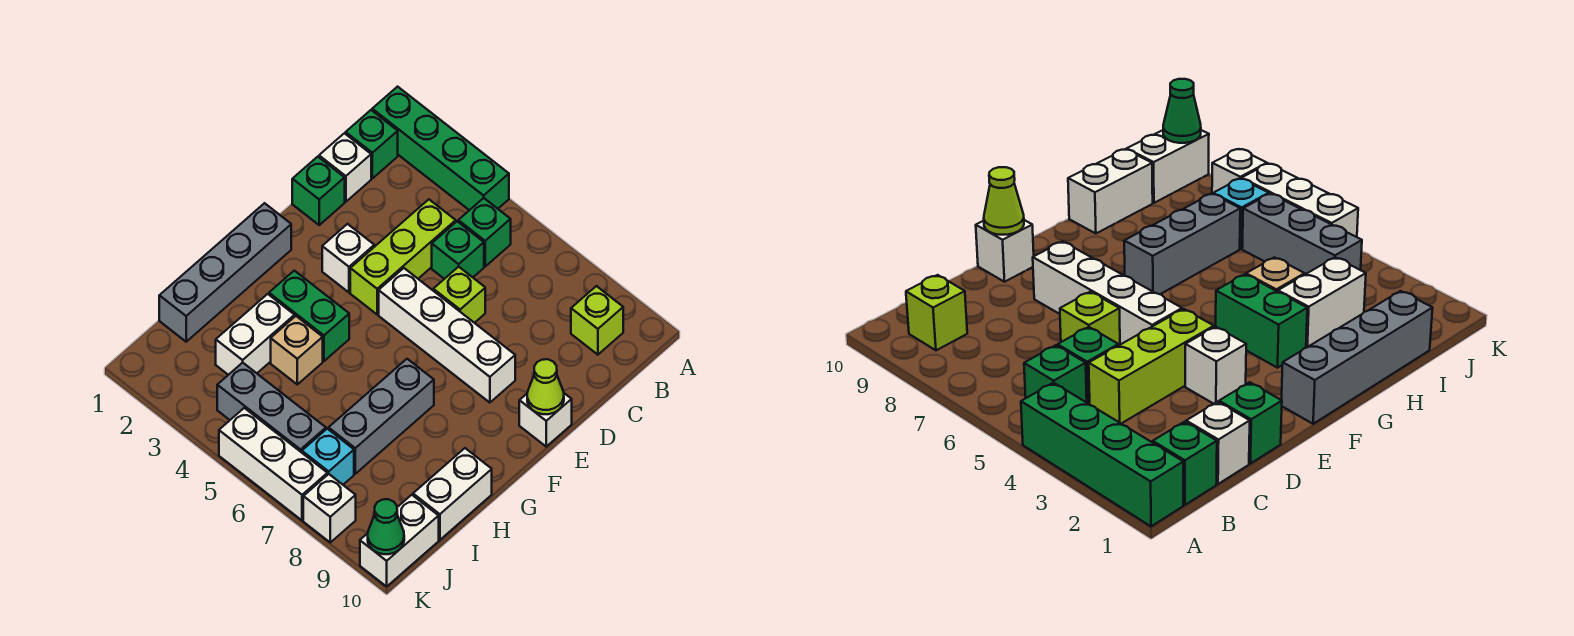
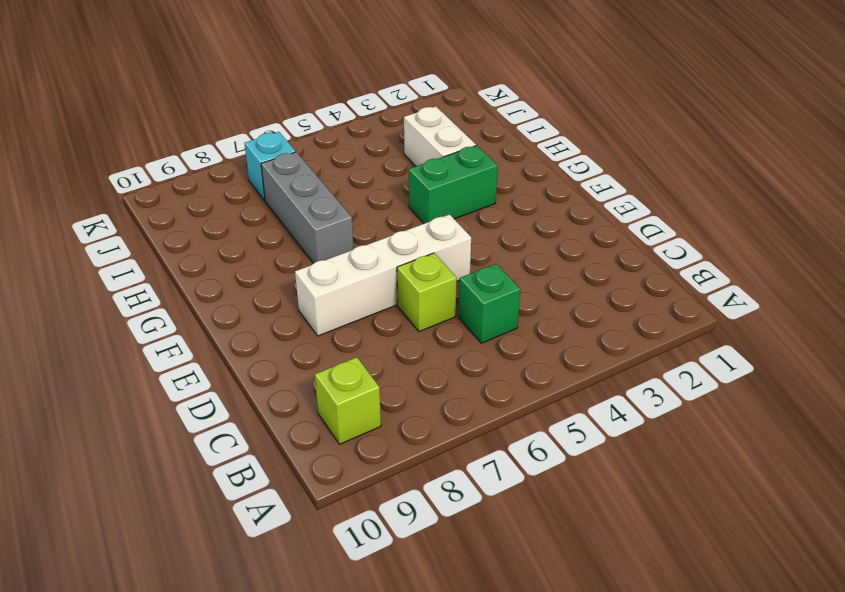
none -> green 1x4 brick [372,87,509,210]
none -> green 1x1 brick [346,110,398,178]
none -> green 1x1 brick [458,198,511,266]

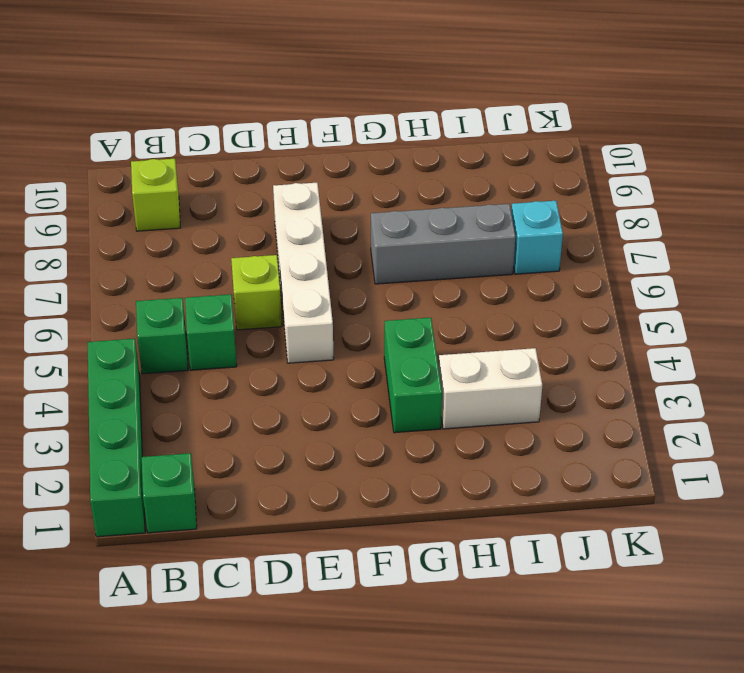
none -> white 1x1 brick [319,133,371,202]
none -> lime 1x3 brick [350,199,456,314]
none -> green 1x1 brick [292,157,345,225]

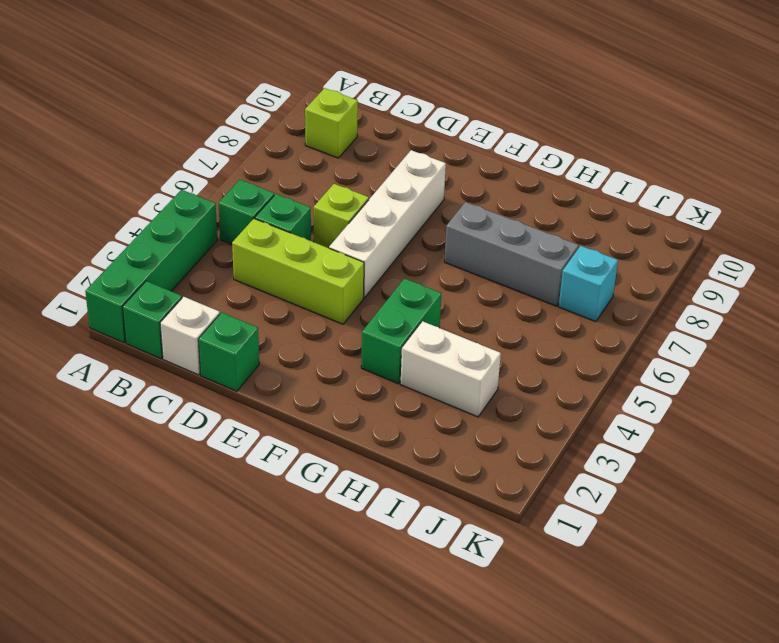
none -> white 1x1 brick [322,224,374,292]
none -> white 1x1 brick [519,393,572,446]
none -> grey 1x4 brick [159,203,291,342]

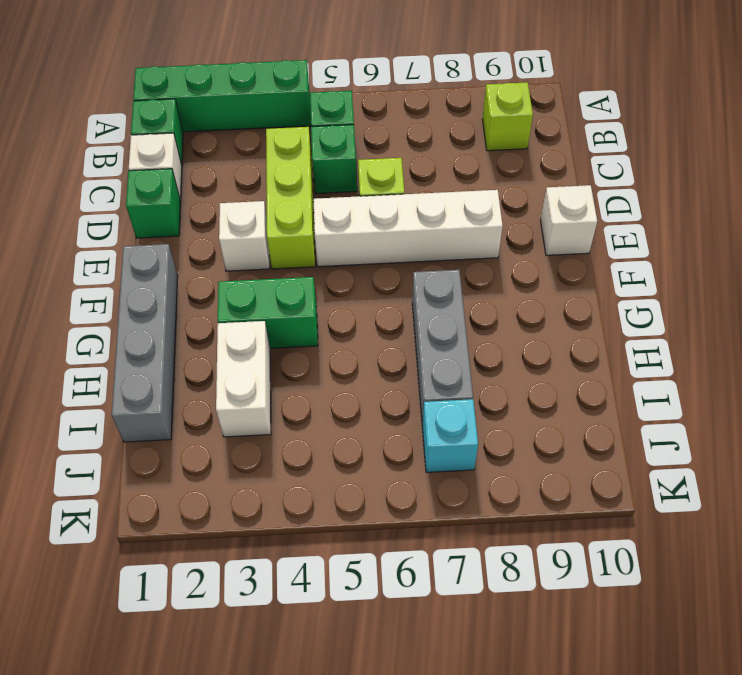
none -> tan 1x1 brick [271,316,323,384]
none -> white 1x2 brick [413,448,492,540]
none -> grey 1x3 brick [217,363,326,452]

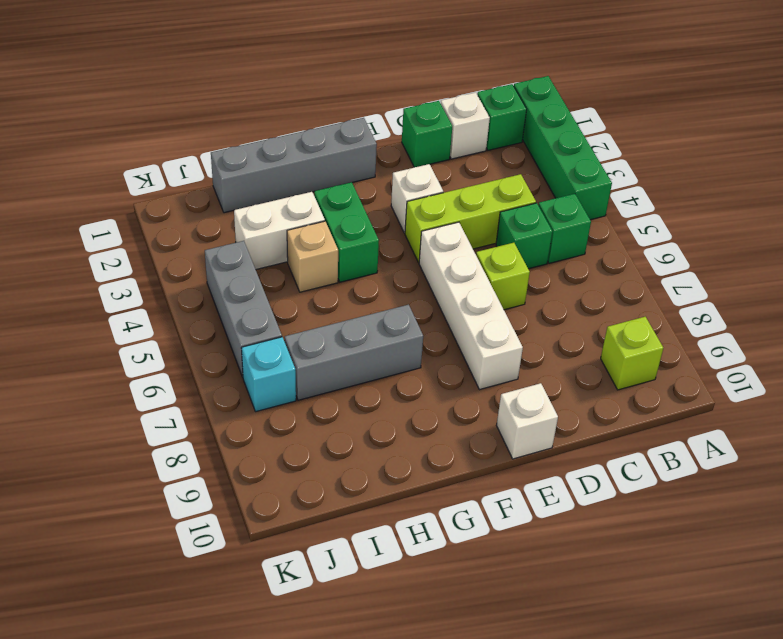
none -> white 1x2 brick [413,448,492,540]
none -> white 1x2 brick [360,495,439,586]
none -> white 1x3 brick [219,408,327,520]

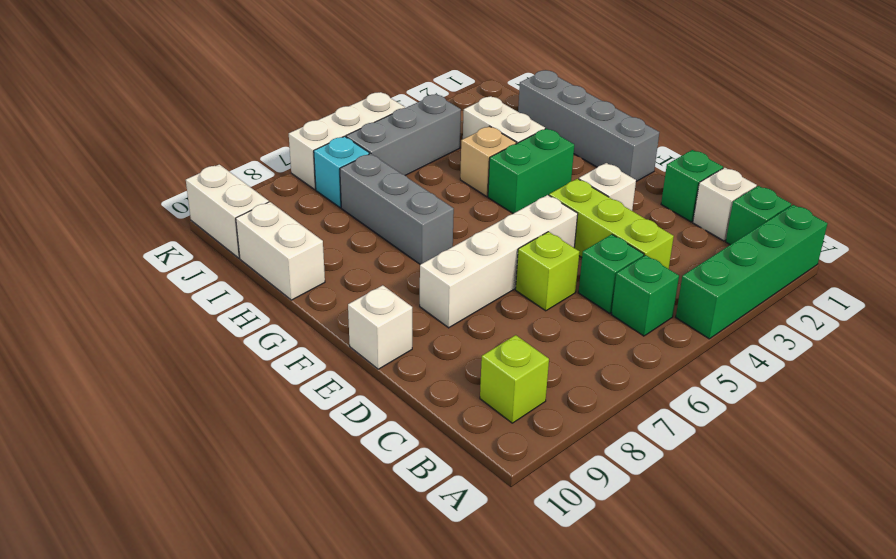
none -> white 1x1 brick [303,474,356,542]
none -> lime 1x1 cone [527,359,564,414]
none -> green 1x1 cone [368,499,404,554]

